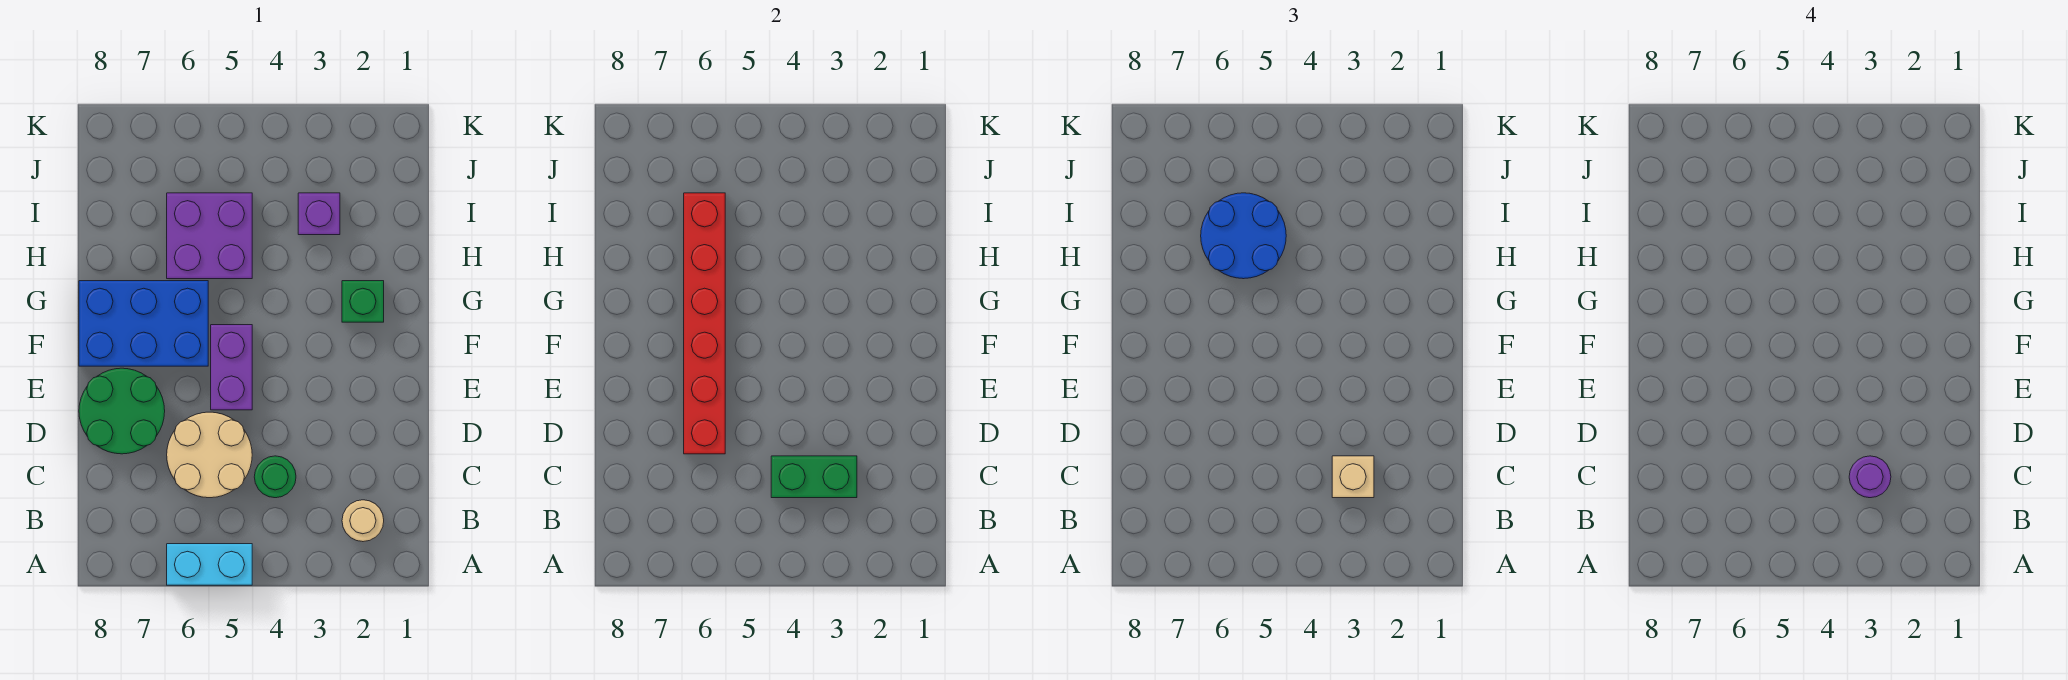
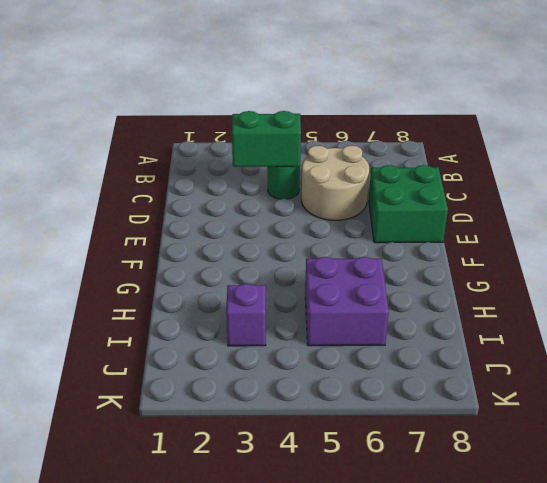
green 2x2 brick [369,165,448,243] -> green 2x2 round brick [79,368,165,454]
none -> cyan 1x2 brick [167,544,252,585]
none -> tan 1x1 round brick [342,500,384,542]
none -> purple 1x2 brick [211,325,252,410]

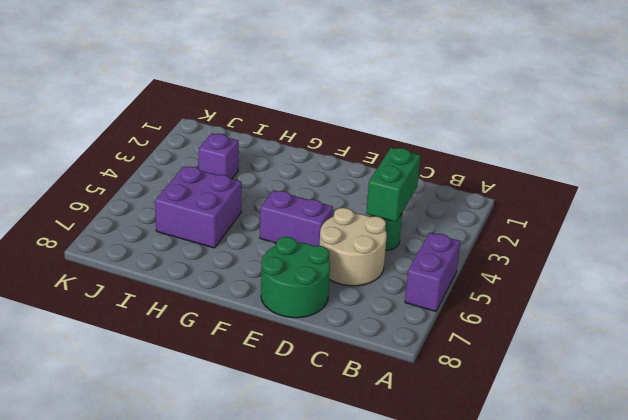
purple 1x2 brick [405,233,460,311] -> cyan 1x2 brick [167,544,252,585]
none -> tan 1x1 round brick [342,500,384,542]
none -> blue 2x3 brick [79,281,208,366]
none -> green 1x1 brick [342,281,384,322]

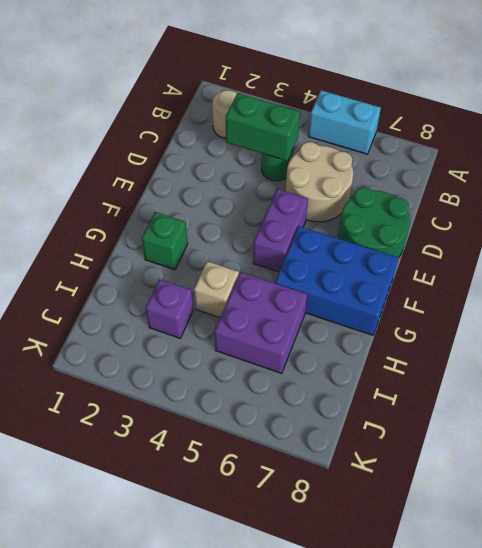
tan 1x1 brick [194,261,239,318] -> tan 1x1 brick moved to [1332,456,1374,498]
none -> red 1x6 brick [684,193,725,454]
none -> blue 2x2 round brick [1201,193,1286,279]
none -> purple 1x1 round brick [1849,456,1891,498]

